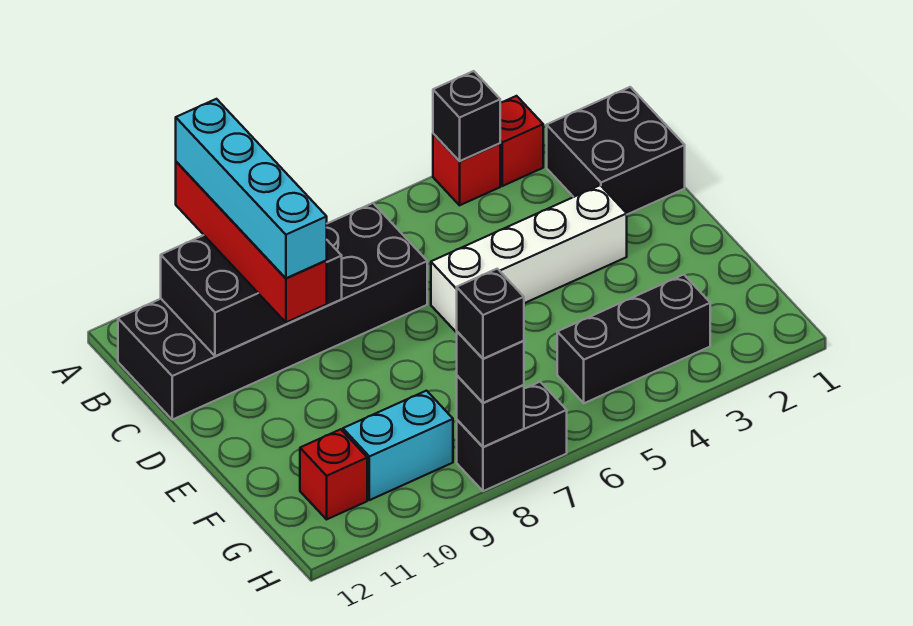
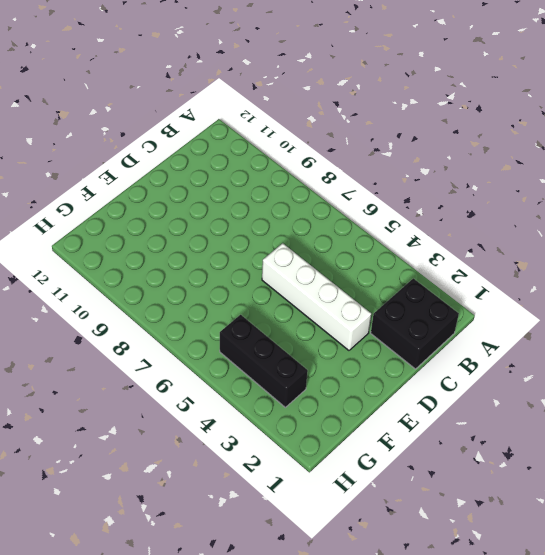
none -> red 1x1 brick [500,96,543,186]
none -> red 1x1 brick [433,134,500,205]
none -> black 2x6 brick [118,203,427,420]

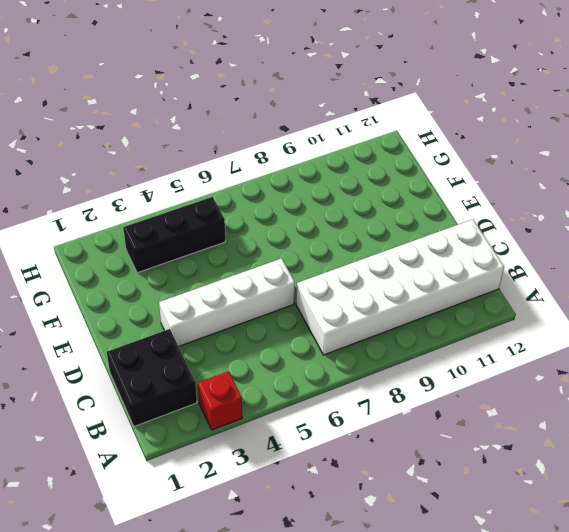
white 2x6 brick [296,219,504,355] -> black 2x6 brick [118,203,427,420]
none -> red 1x1 brick [433,134,500,205]
none -> cyan 1x2 brick [343,391,453,500]
none -> red 1x1 brick [300,429,367,519]

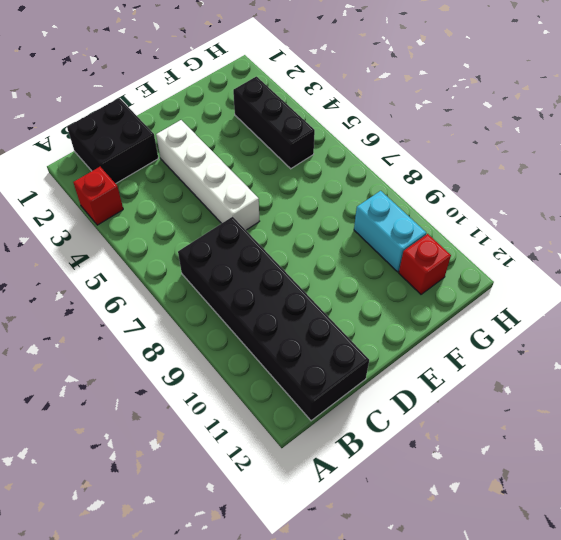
none -> red 1x1 brick [433,134,500,205]
none -> black 1x2 brick [457,382,567,491]
none -> black 1x1 brick [433,71,500,161]

